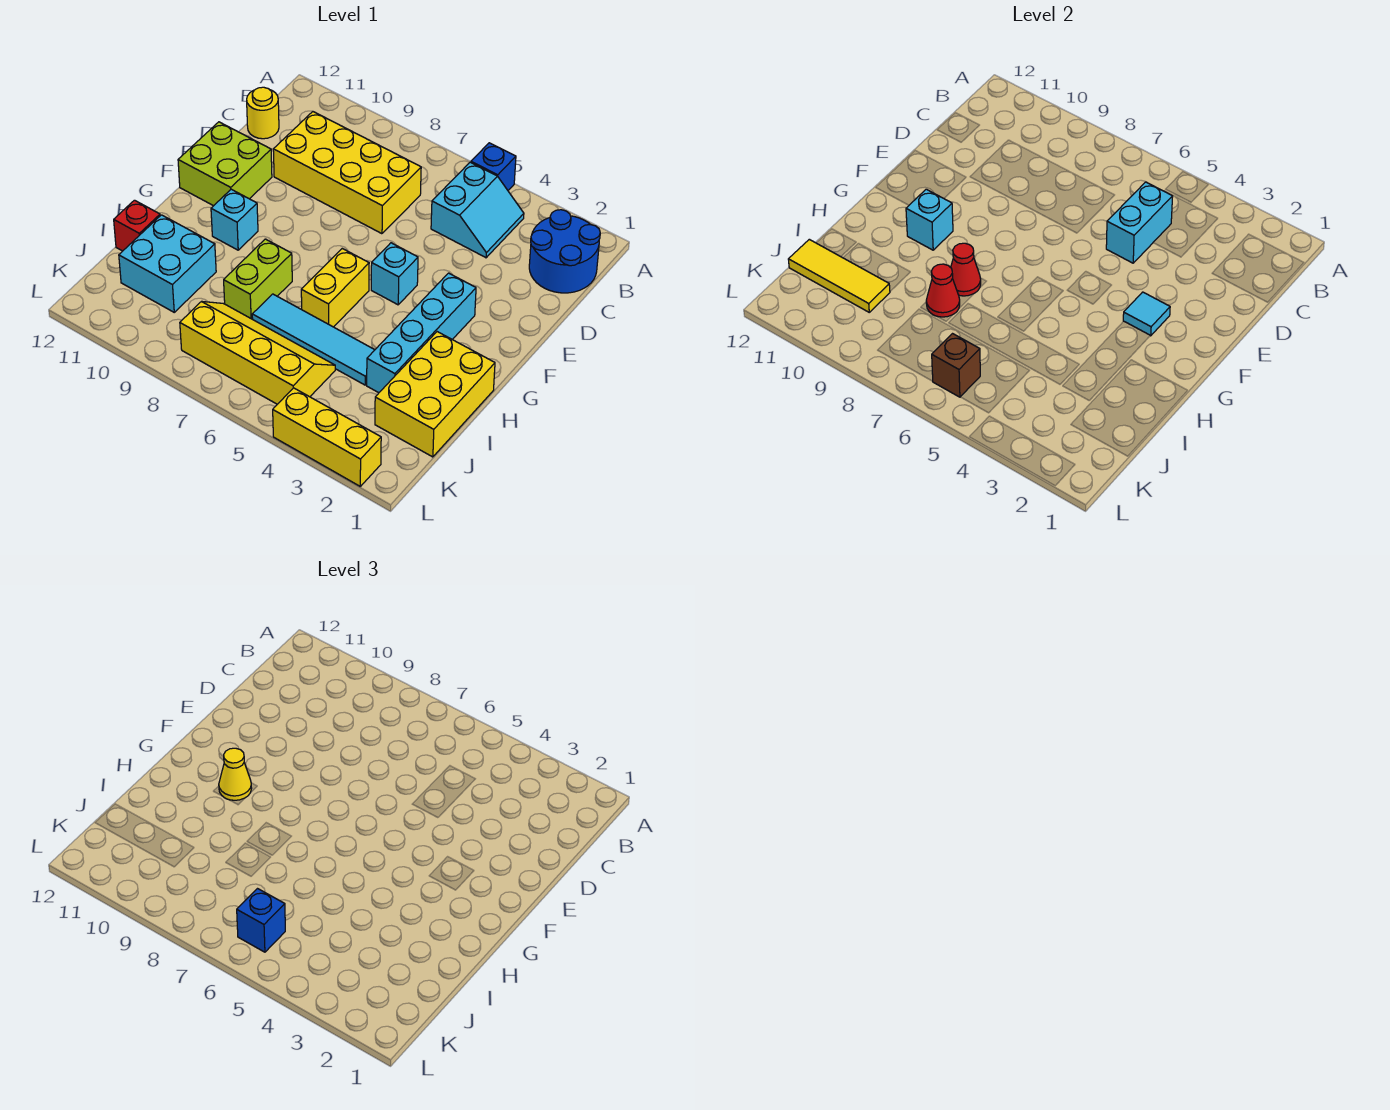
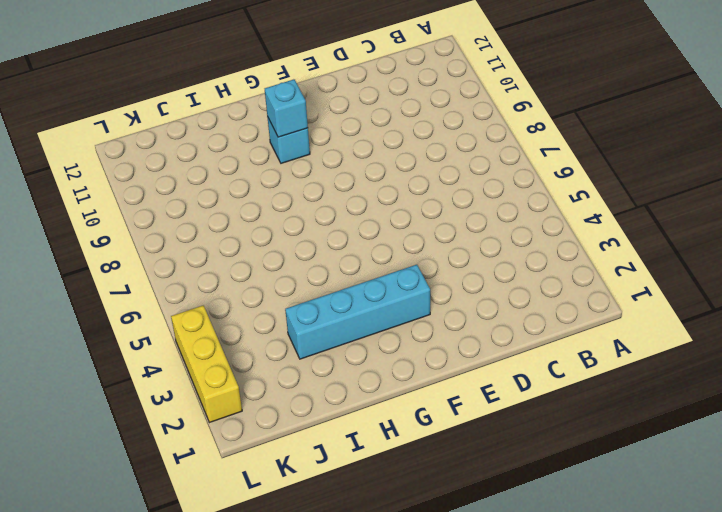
none -> blue 1x1 brick [471,143,516,190]
none -> blue 2x2 round brick [529,210,600,293]
none -> cyan 2x2 slope [431,162,524,258]

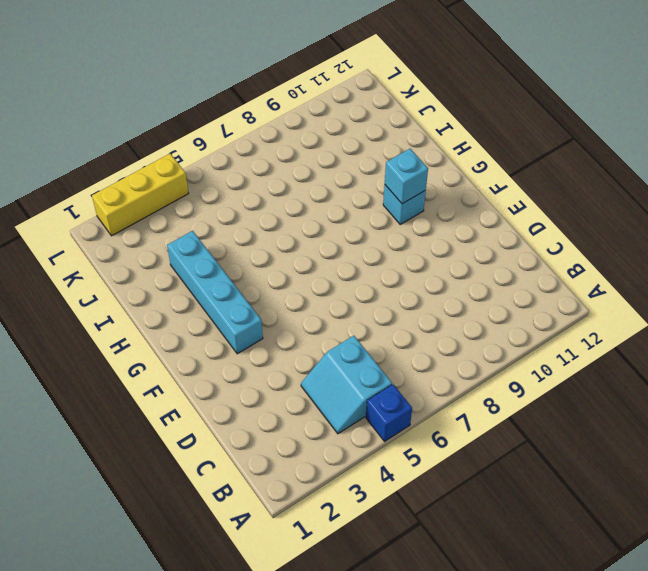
none -> blue 2x2 round brick [529,210,600,293]
none -> yellow 2x4 brick [273,112,421,234]
none -> yellow 1x1 round brick [247,87,279,139]

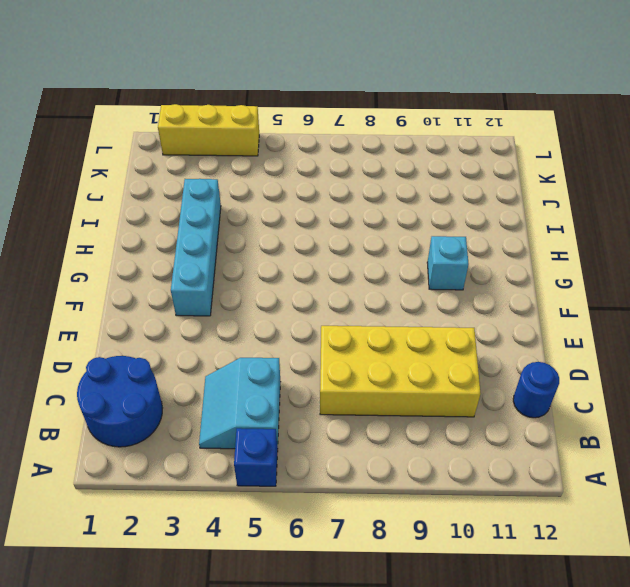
blue 1x1 round brick [513,362,559,418] -> yellow 1x1 round brick [247,87,279,139]
none -> lime 2x2 brick [178,122,272,206]
none -> cyan 1x1 brick [371,243,418,305]
none -> yellow 1x2 brick [301,249,369,327]

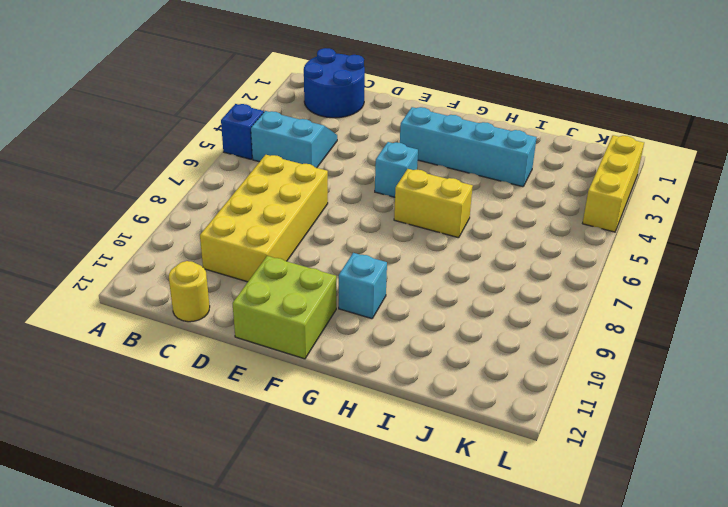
none -> yellow 2x3 brick [375,332,495,457]
none -> lime 1x2 brick [224,239,292,319]
none -> cyan 1x4 tile [252,294,374,385]

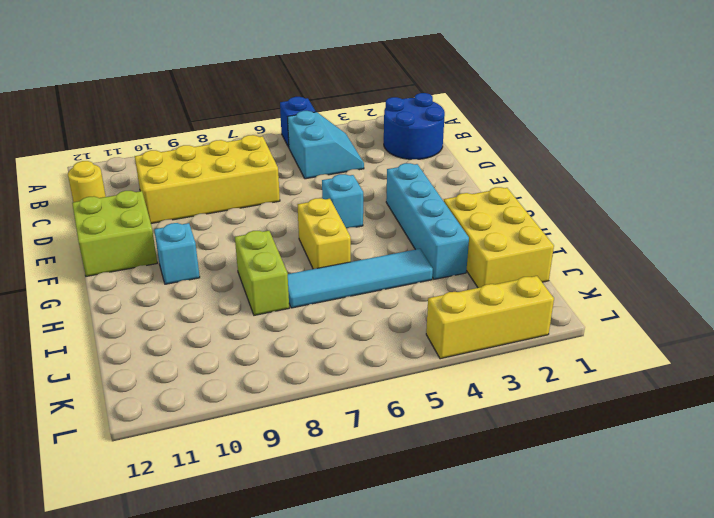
none -> cyan 2x2 brick [119,215,216,312]
none -> red 1x1 brick [114,200,160,251]
none -> yellow 2x4 slope [180,302,335,404]

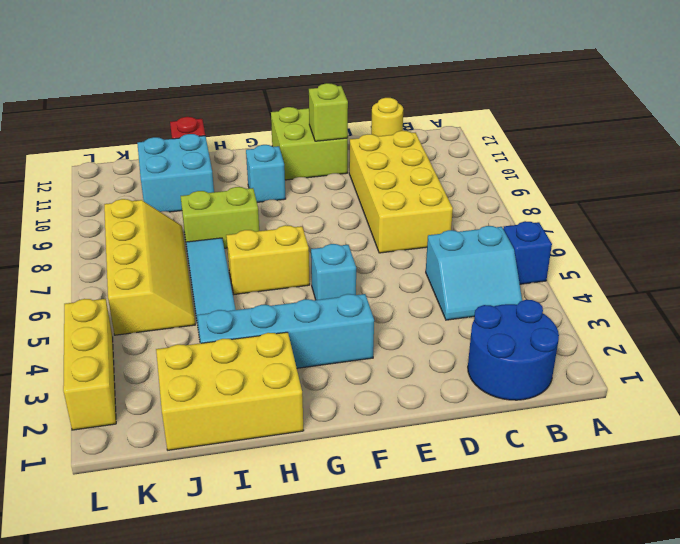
lime 1x1 brick [309,83,348,141] -> none
none -> cyan 1x2 brick [1106,182,1173,263]
none -> cyan 1x1 tile [1123,292,1170,336]
none -> cyan 1x1 brick [906,189,953,250]

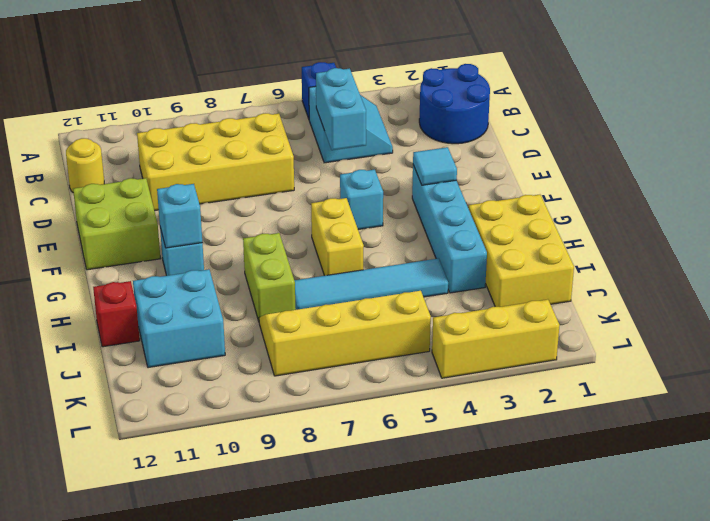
none -> red 1x1 cone [951,243,981,296]
none -> red 1x1 cone [926,264,960,317]
none -> yellow 1x3 tile [788,239,890,312]

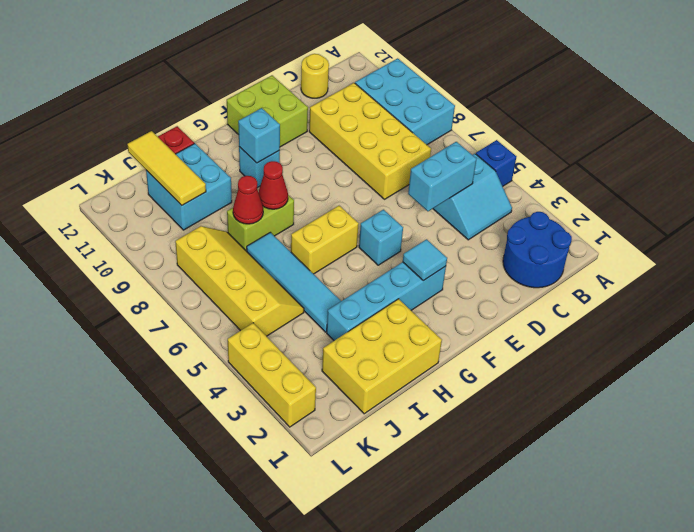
cyan 2x3 brick [355,58,455,145] -> none
none -> brown 1x1 brick [932,334,980,397]
none -> yellow 1x1 cone [219,748,252,800]
none -> blue 1x1 brick [237,889,285,952]

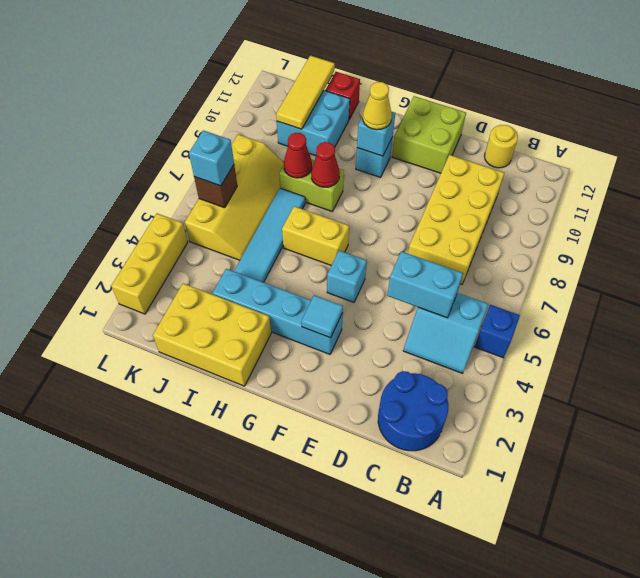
cyan 1x1 brick [189,130,234,186] -> blue 1x1 brick [237,889,285,952]

